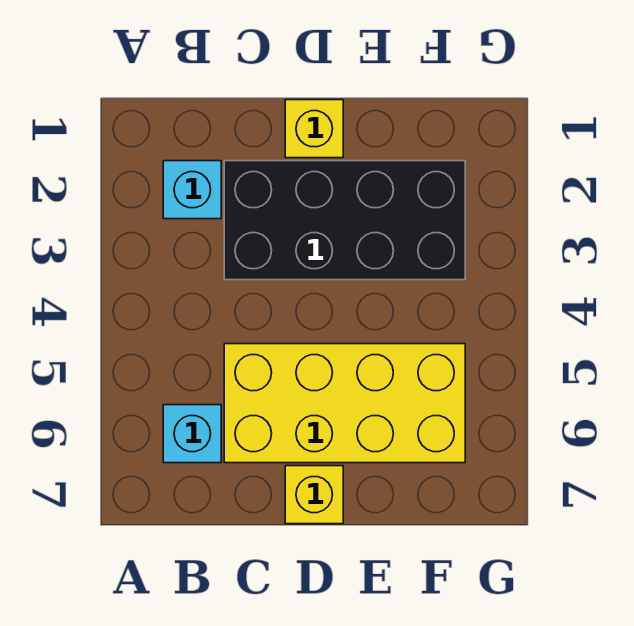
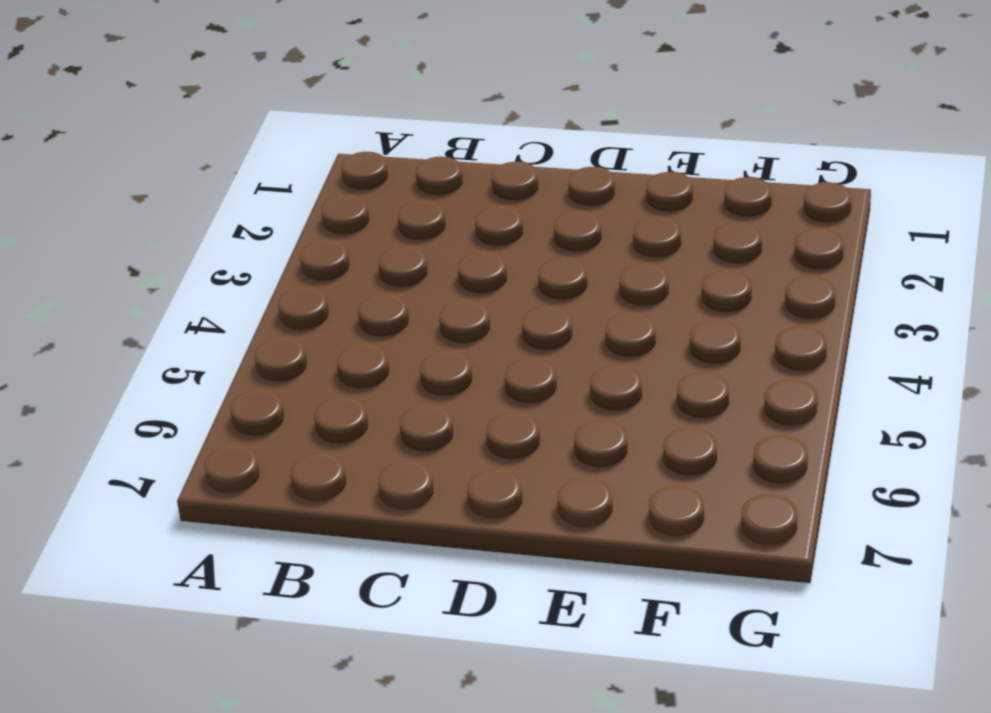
none -> cyan 1x1 brick [163,161,221,219]
none -> cyan 1x1 brick [163,405,221,463]

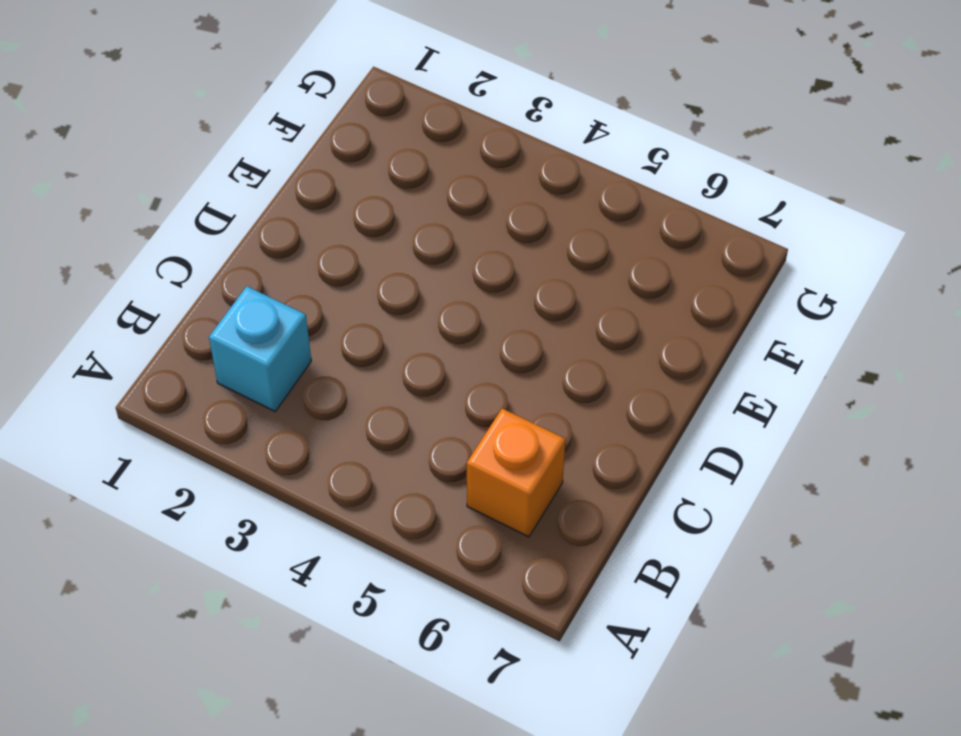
orange 1x1 brick [467,409,565,537] -> cyan 1x1 brick [163,405,221,463]
none -> black 2x4 brick [224,161,465,280]
none -> yellow 2x4 brick [224,344,465,463]

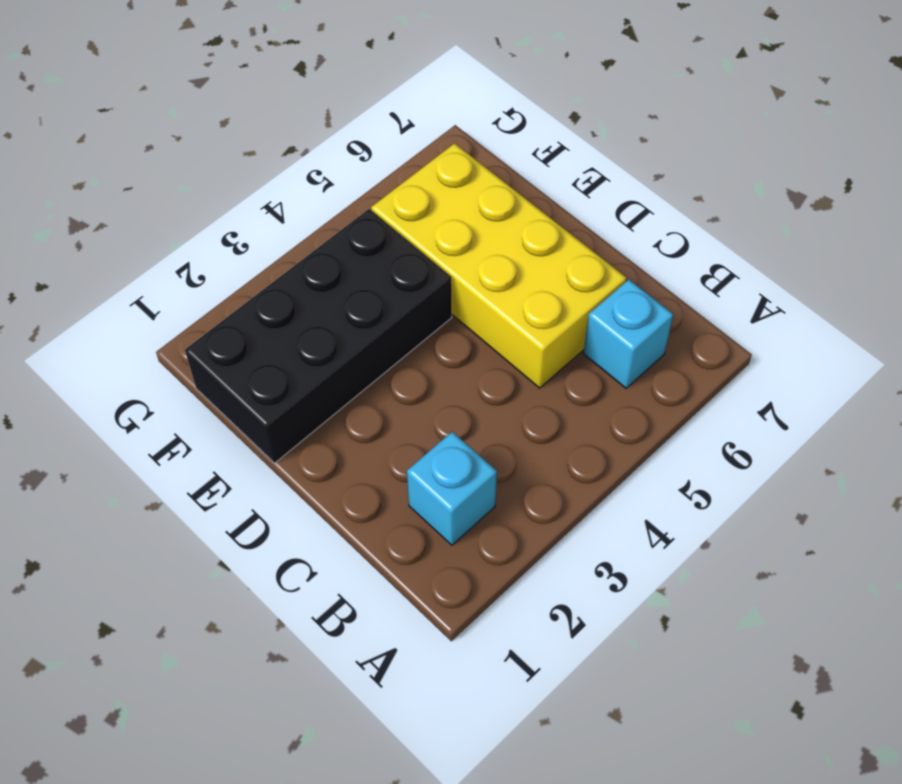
black 2x4 brick [185,209,452,463] -> black 2x4 brick turned to [224,161,465,280]
none -> yellow 1x1 brick [285,100,343,158]
none -> yellow 1x1 brick [285,466,343,524]

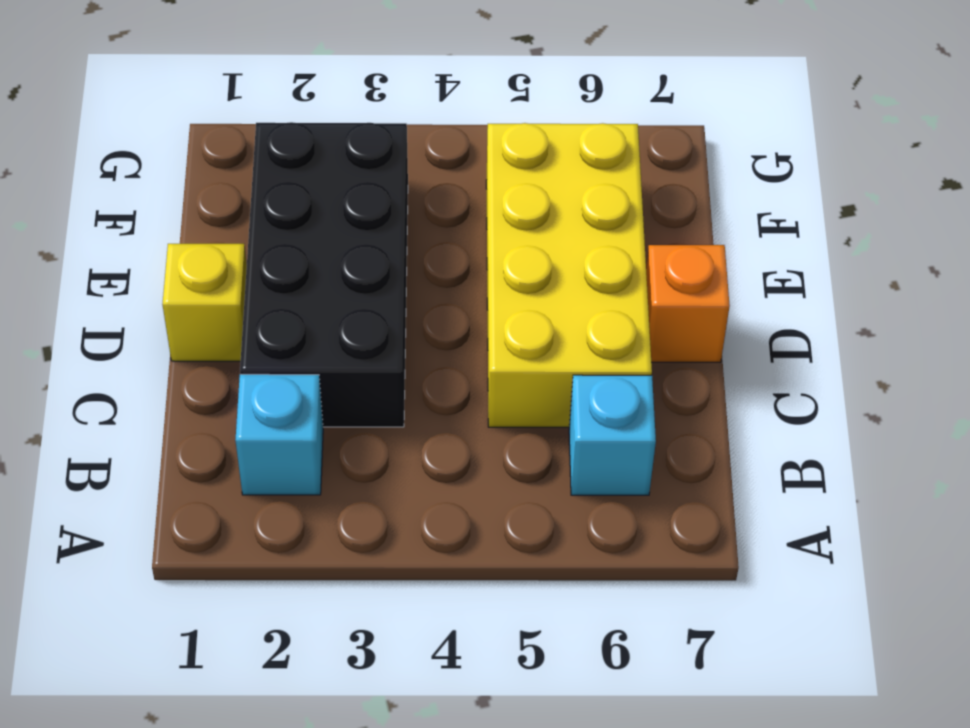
orange 1x1 brick [646,245,730,362] -> yellow 1x1 brick [285,466,343,524]

